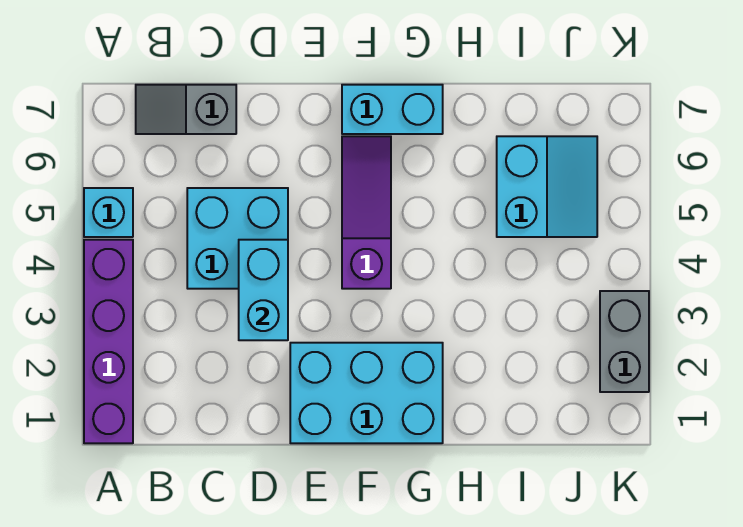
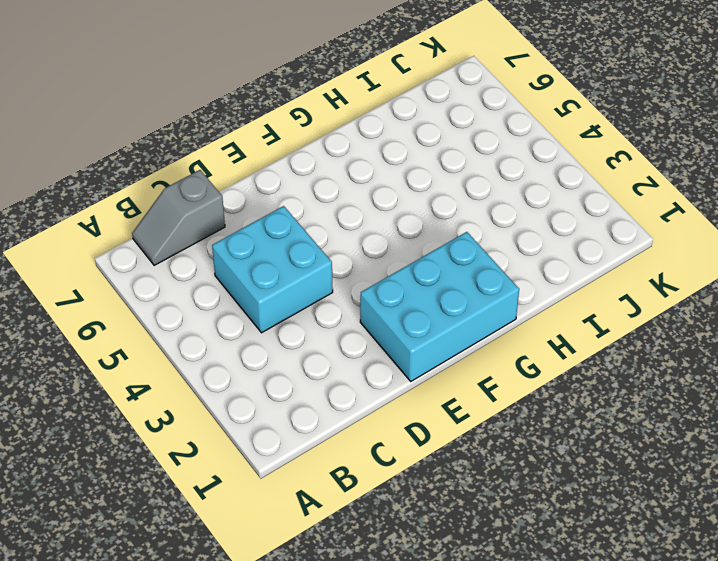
none -> purple 1x4 brick [84,240,133,443]
none -> cyan 1x1 brick [84,188,133,237]

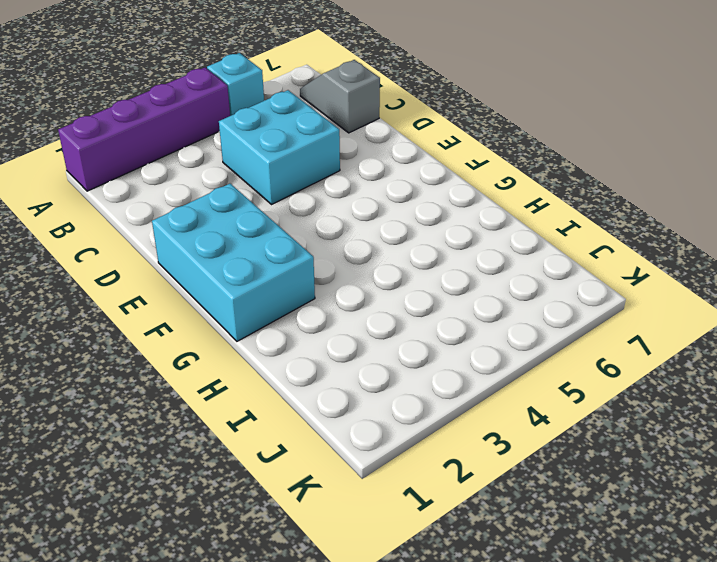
none -> purple 1x3 slope [342,136,391,289]
none -> cyan 1x2 brick [342,85,443,134]

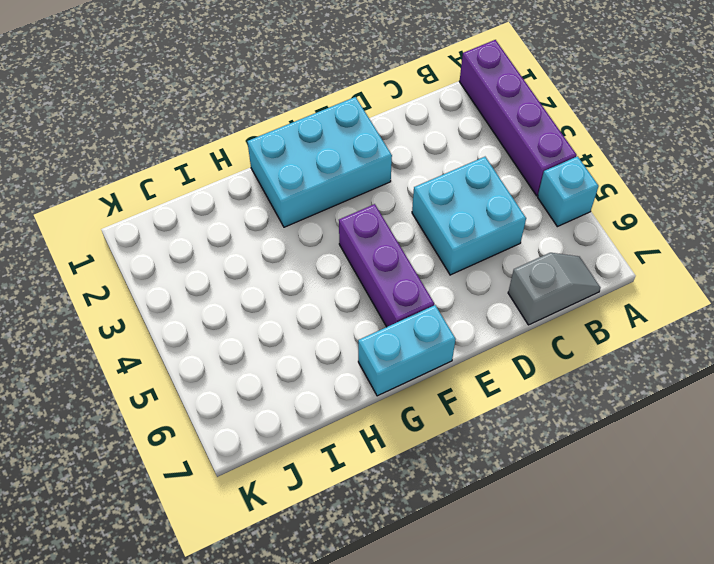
purple 1x3 brick [339,204,434,327] -> purple 1x3 slope [342,136,391,289]
none -> cyan 2x2 slope [497,136,597,237]
none -> grey 1x2 brick [600,291,649,392]

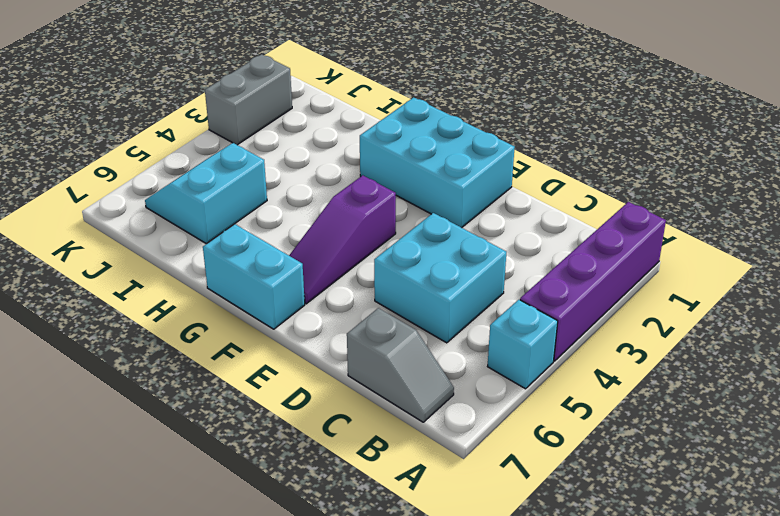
none -> cyan 1x2 brick [239,240,288,340]

